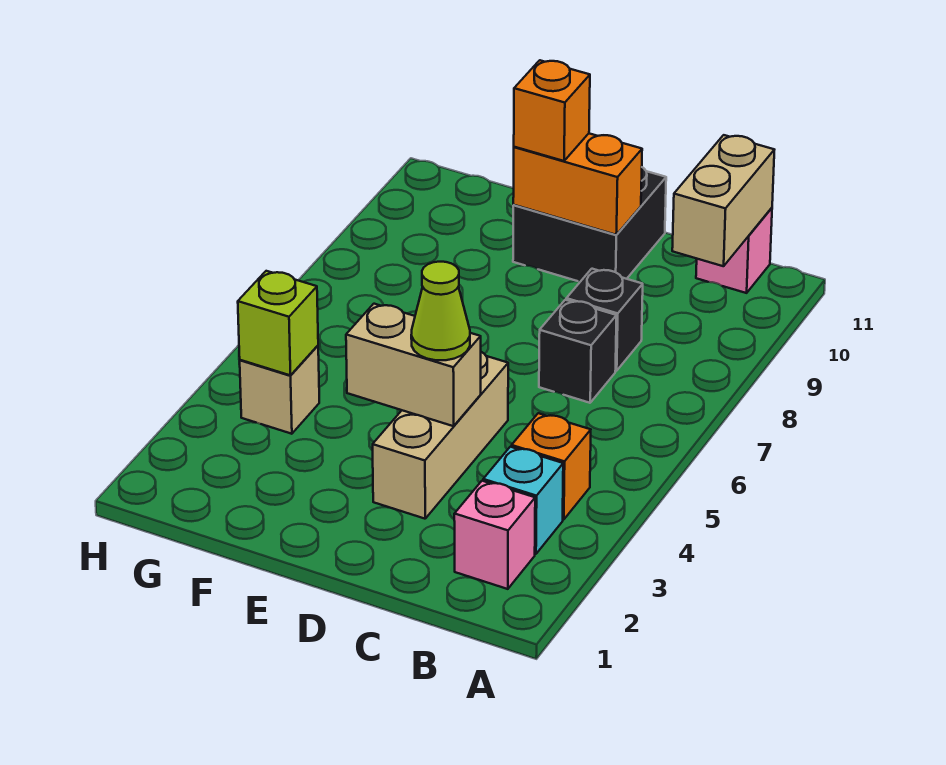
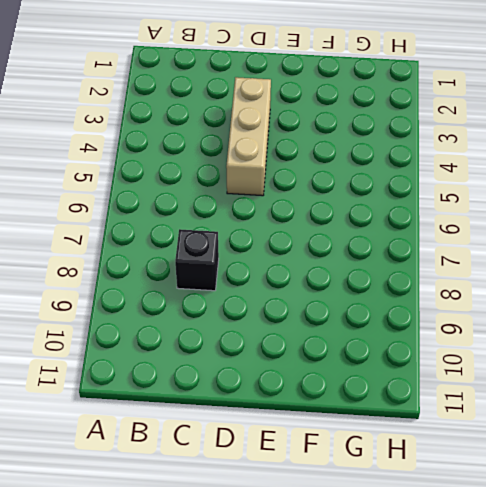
none -> pink 1x1 brick [454,481,535,589]
none -> cyan 1x1 brick [483,447,563,554]
none -> orange 1x1 brick [512,413,591,520]

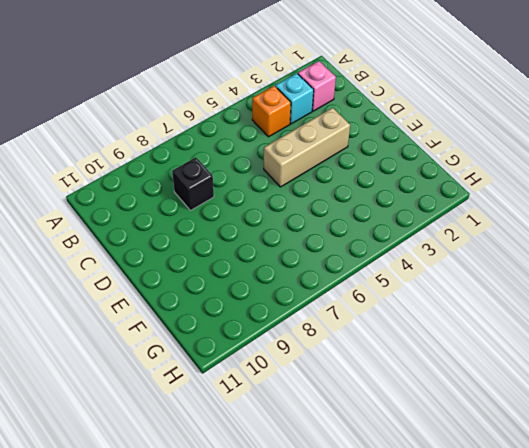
none -> pink 1x1 brick [696,208,772,293]
none -> black 1x1 brick [539,300,617,403]
none -> black 2x2 brick [513,167,666,282]

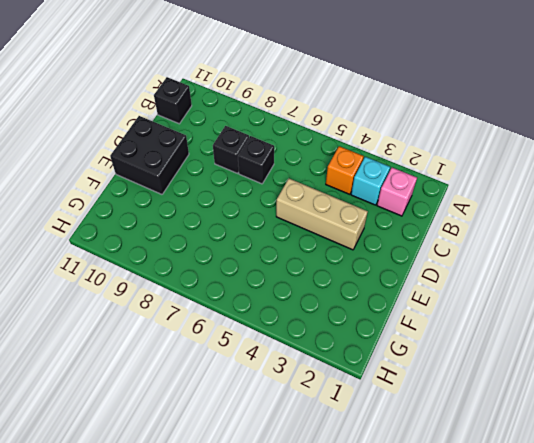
black 1x1 brick [154,77,192,124] -> pink 1x1 brick [696,208,772,293]
none -> tan 1x1 brick [240,346,319,434]
none -> tan 1x2 brick [672,135,774,266]
none -> tan 1x2 brick [346,304,481,426]

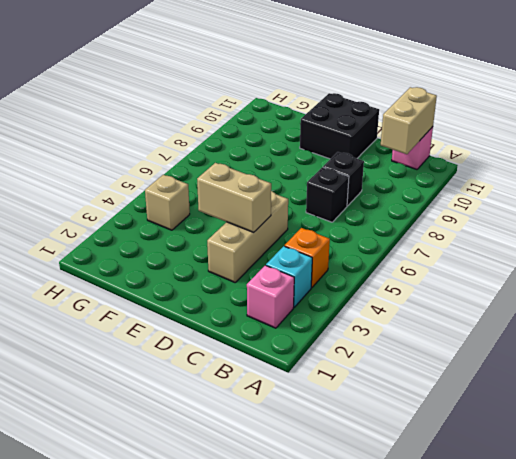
none -> orange 1x2 brick [513,134,642,235]
none -> lime 1x1 brick [238,271,318,375]
none -> lime 1x1 cone [411,262,470,360]

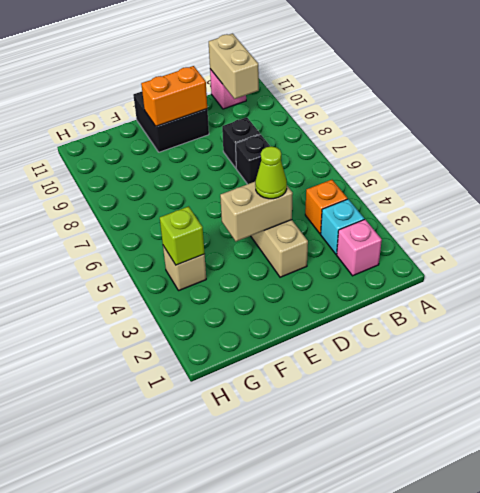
none -> orange 1x1 brick [514,60,590,161]

